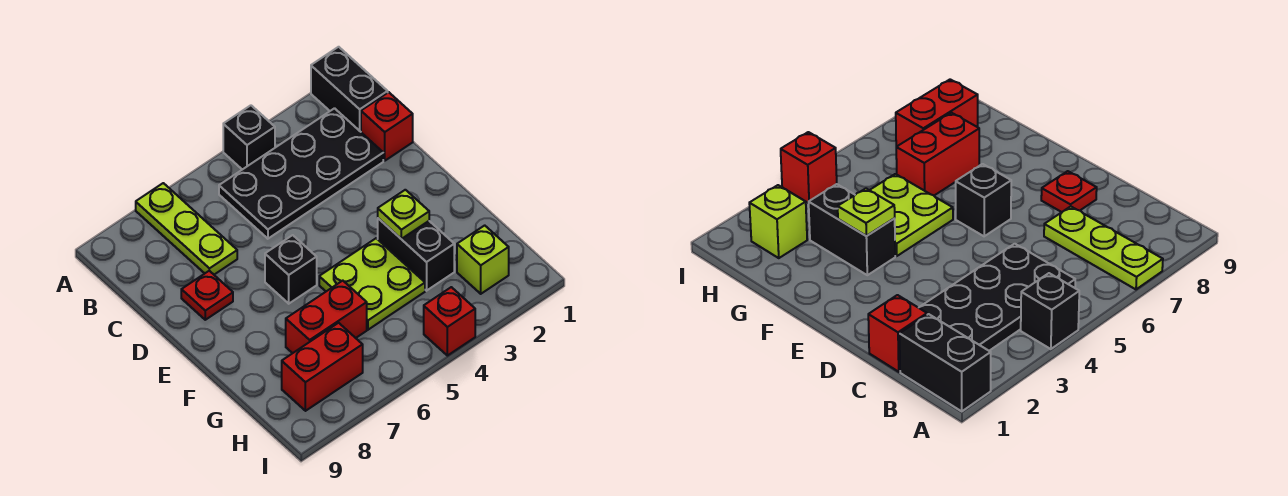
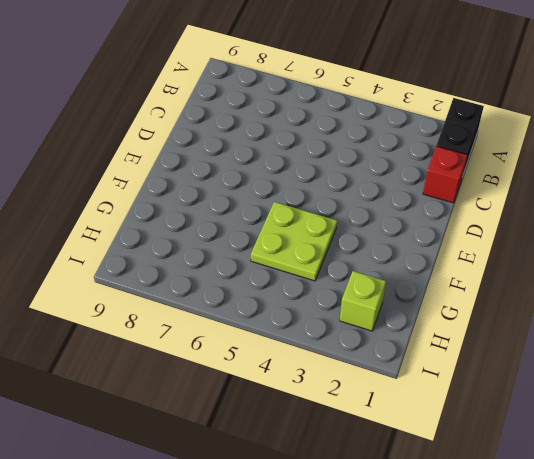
none -> black 1x1 brick [223,105,275,170]
none -> lime 1x3 plate [136,183,237,275]
none -> black 2x4 plate [219,108,383,239]

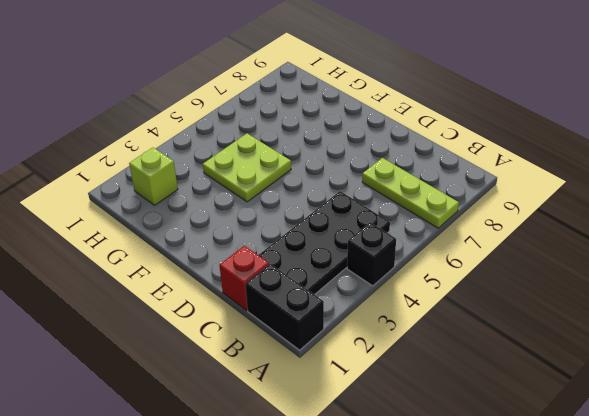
none -> red 1x1 plate [181,271,233,320]
none -> black 1x1 brick [265,235,317,304]
none -> black 1x2 brick [378,218,454,291]

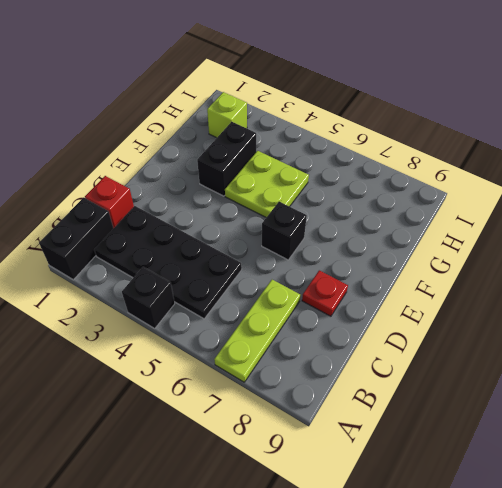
none -> red 1x2 brick [286,281,367,353]
none -> red 1x2 brick [282,323,363,411]
none -> red 1x1 brick [424,287,475,356]

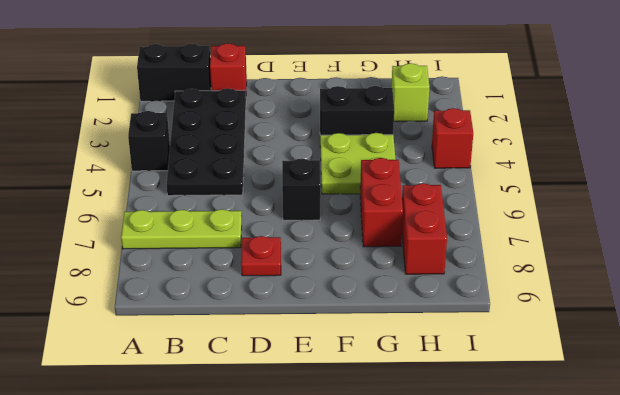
none -> lime 1x1 plate [378,190,429,239]

